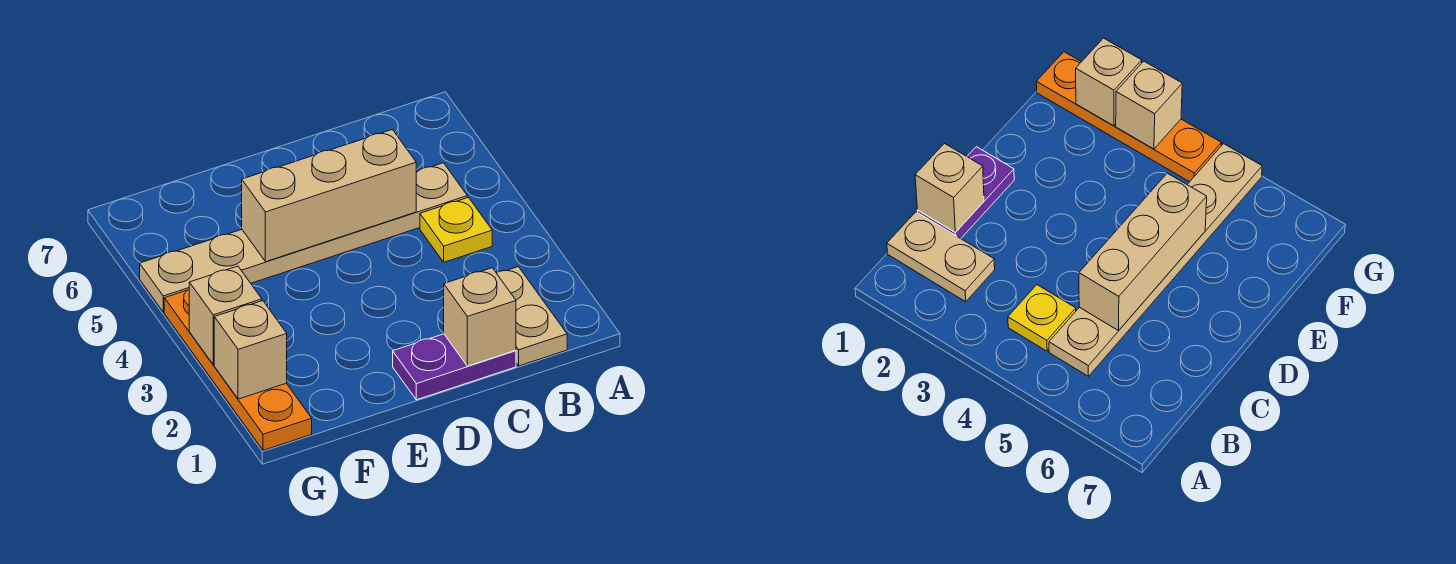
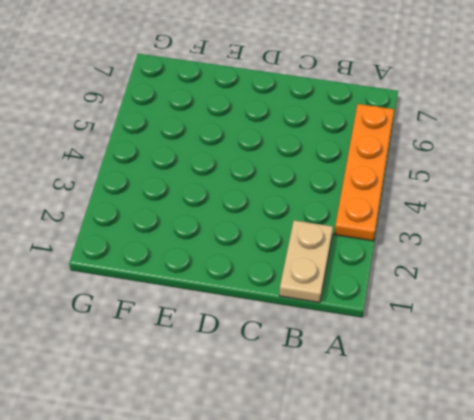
orange 1x4 plate [334,104,394,241] -> orange 1x4 plate moved to [164,289,312,450]
none -> yellow 1x1 plate [420,197,492,262]
none -> tan 1x6 plate [140,163,467,312]

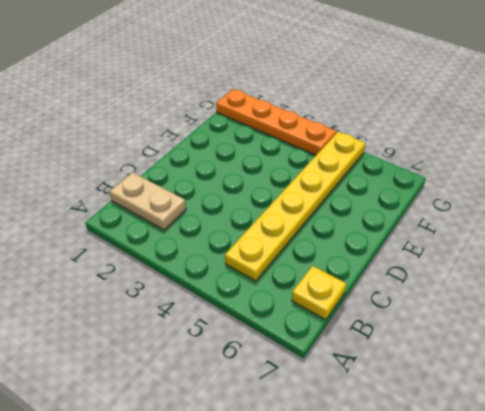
yellow 1x6 plate [225,132,366,281] -> tan 1x6 plate [140,163,467,312]
yellow 1x1 plate [292,266,346,320] -> yellow 1x1 plate moved to [420,197,492,262]
none -> purple 1x2 plate [393,334,516,400]
none -> tan 1x1 brick [444,268,516,366]

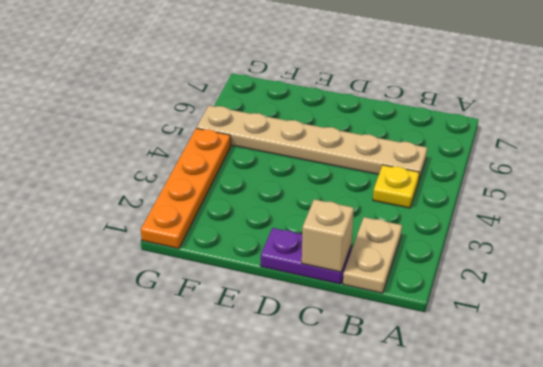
none -> tan 1x3 brick [242,130,416,262]
none -> tan 1x1 brick [214,301,287,399]

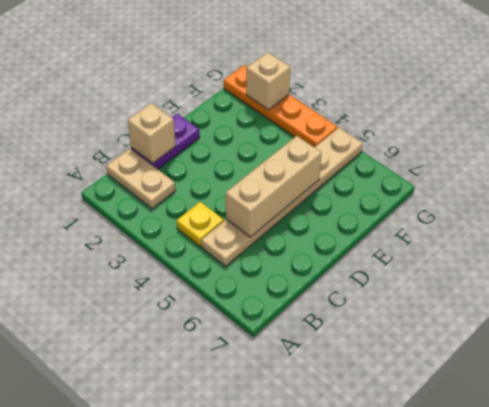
none -> tan 1x1 brick [189,266,262,364]

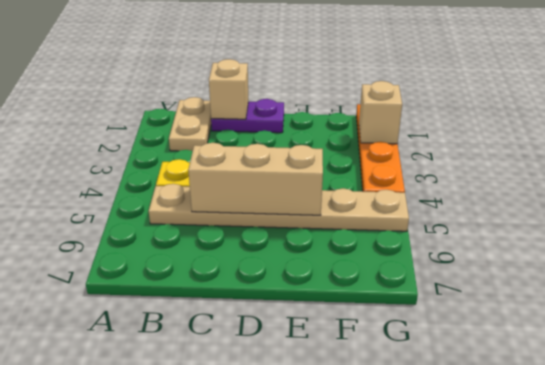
none -> tan 1x1 brick [189,266,262,364]

